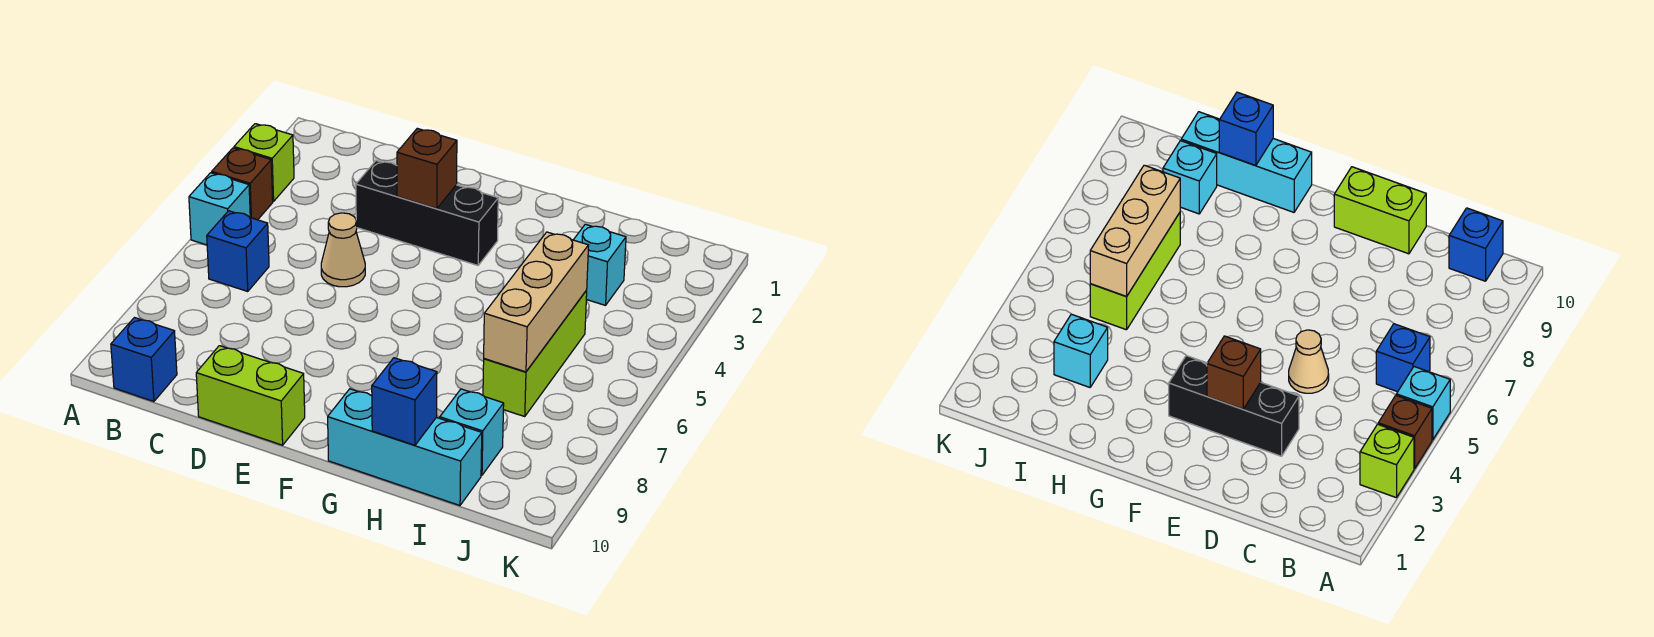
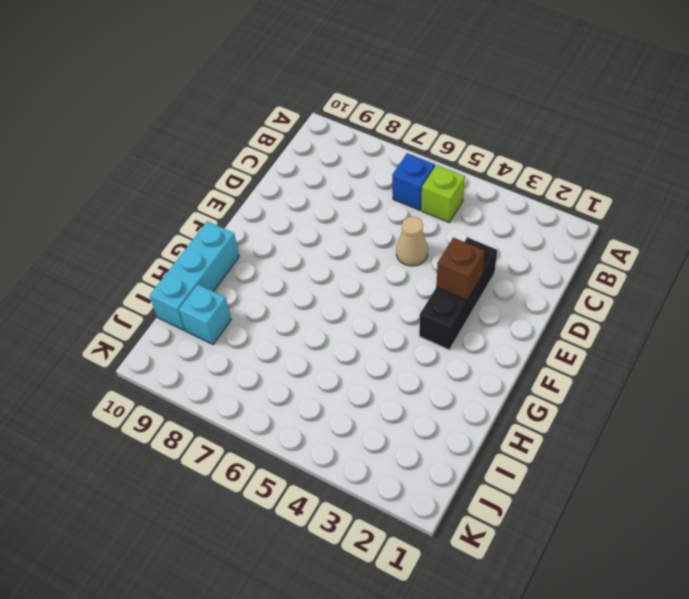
lime 1x1 brick [421,165,465,222] -> lime 1x1 brick moved to [234,124,294,201]
none -> brown 1x1 brick [212,148,273,220]
none -> cyan 1x1 brick [189,173,250,245]
none -> blue 1x1 brick [111,318,177,402]

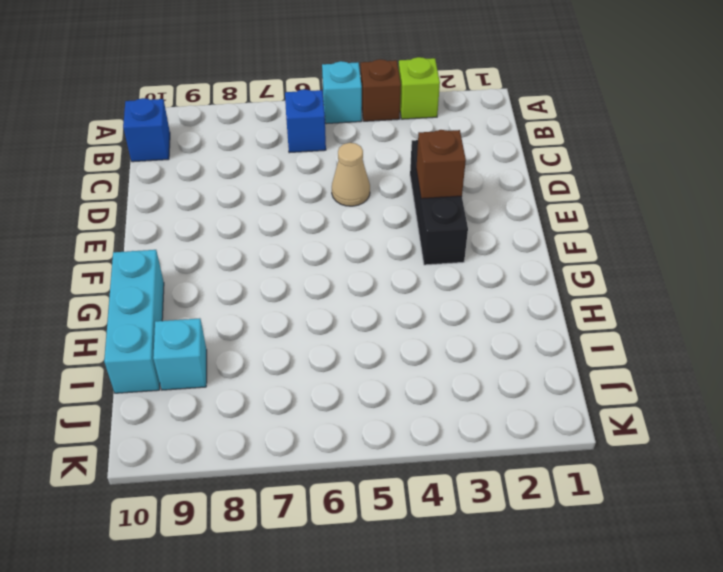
none -> lime 1x2 brick [196,346,305,445]
none -> cyan 1x1 brick [574,224,626,305]
none -> lime 1x3 brick [483,291,587,416]

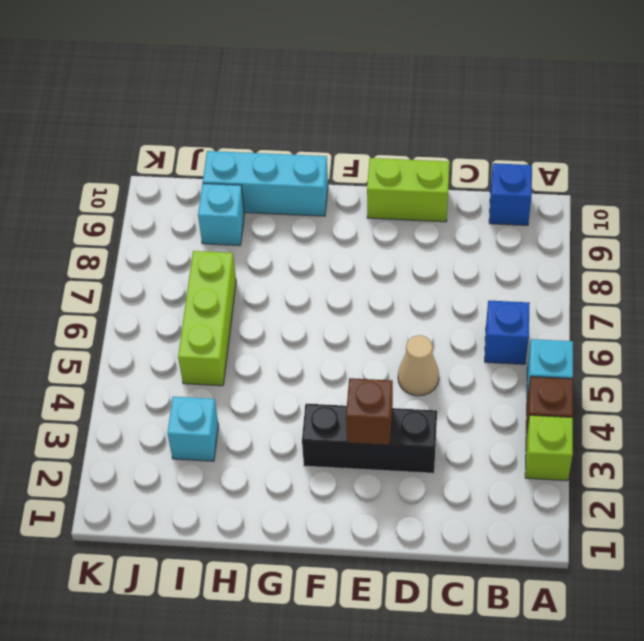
none -> blue 1x1 brick [372,358,437,445]
none -> tan 1x3 brick [484,232,589,372]

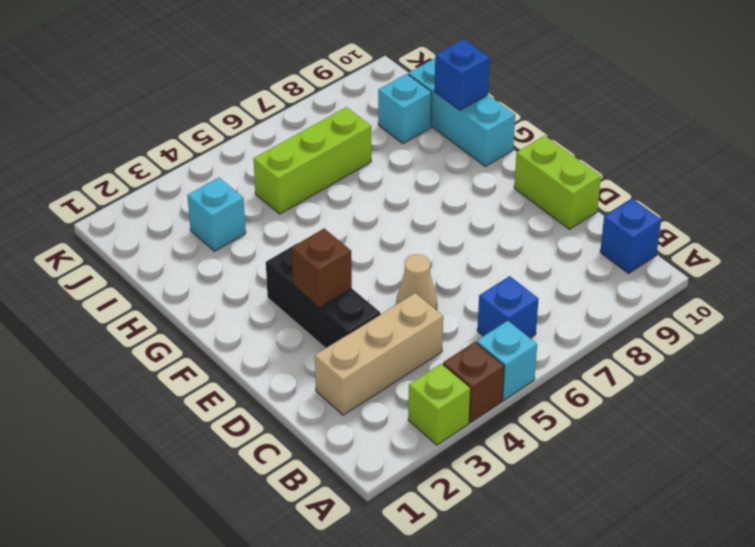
tan 1x3 brick [315,293,443,415] -> tan 1x3 brick moved to [484,232,589,372]

